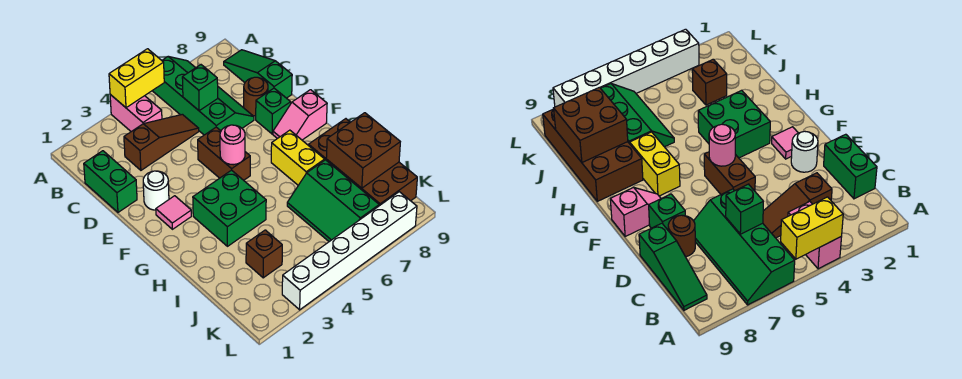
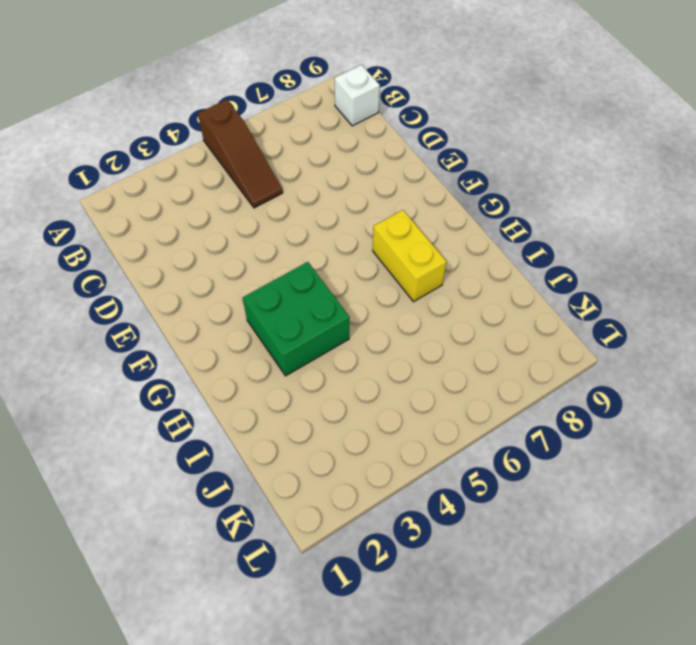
brown 1x3 slope [198,99,283,208] -> brown 1x3 slope turned to [124,114,199,170]
white 1x1 brick [334,65,380,126] -> green 1x3 slope [224,50,292,98]
none -> pink 1x2 brick [110,95,162,132]
none -> green 2x4 slope [152,57,254,135]
none -> green 1x2 brick [84,151,137,212]

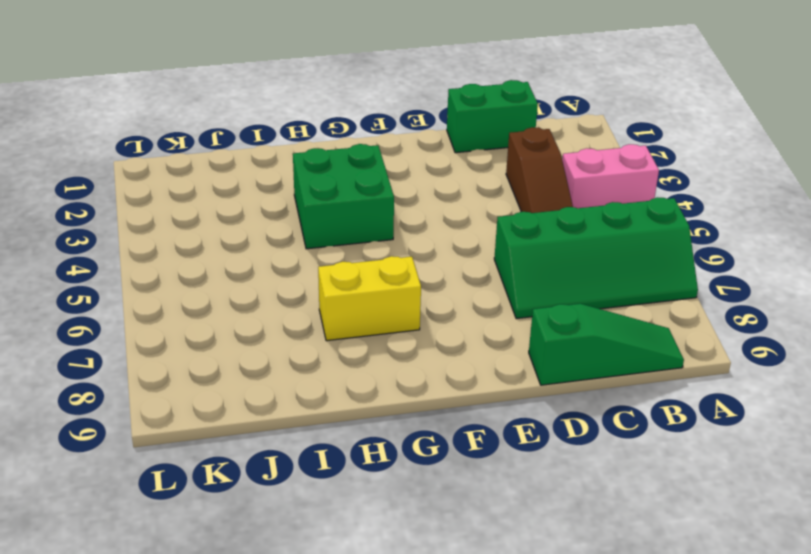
none -> brown 1x1 round brick [244,77,268,116]
none -> white 1x1 round brick [143,171,169,210]
none -> brown 1x2 brick [198,127,250,180]

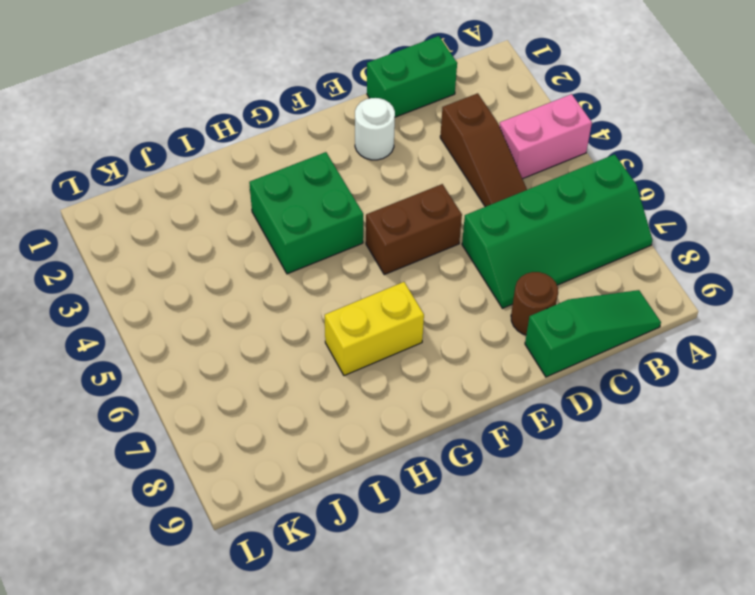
none -> green 1x1 brick [256,88,291,134]
none -> pink 1x1 tile [156,196,191,229]
none -> pink 1x2 slope [273,90,327,140]

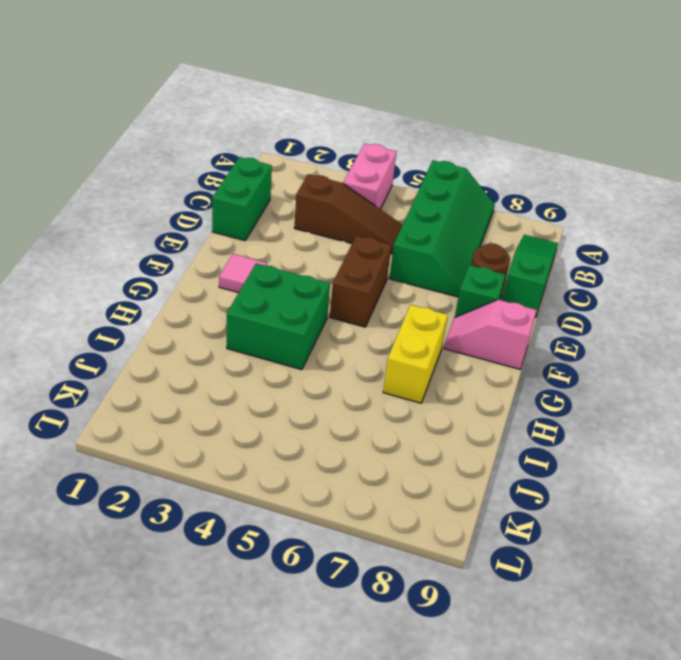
none -> white 1x1 round brick [143,171,169,210]
none -> brown 2x4 brick [309,119,417,206]
none -> green 2x3 slope [287,160,379,242]

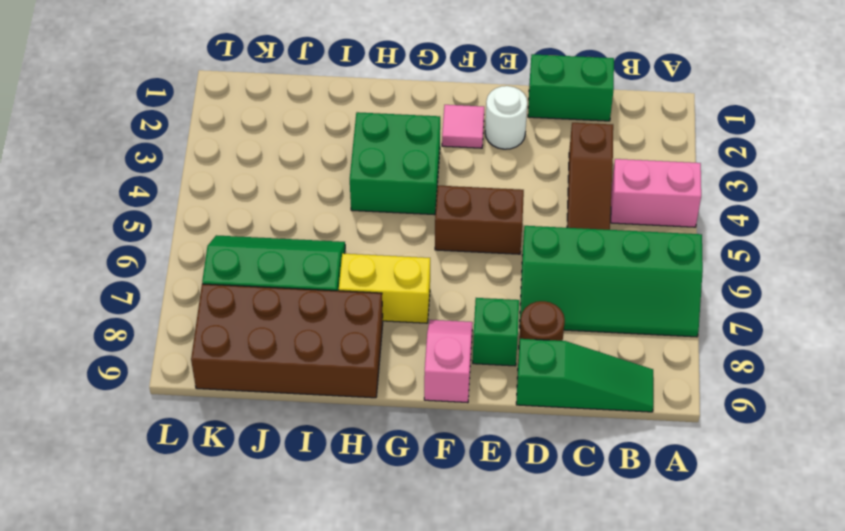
none -> brown 1x1 brick [246,230,282,278]
none -> white 1x6 brick [282,192,417,310]
none -> yellow 1x2 brick [109,49,164,108]

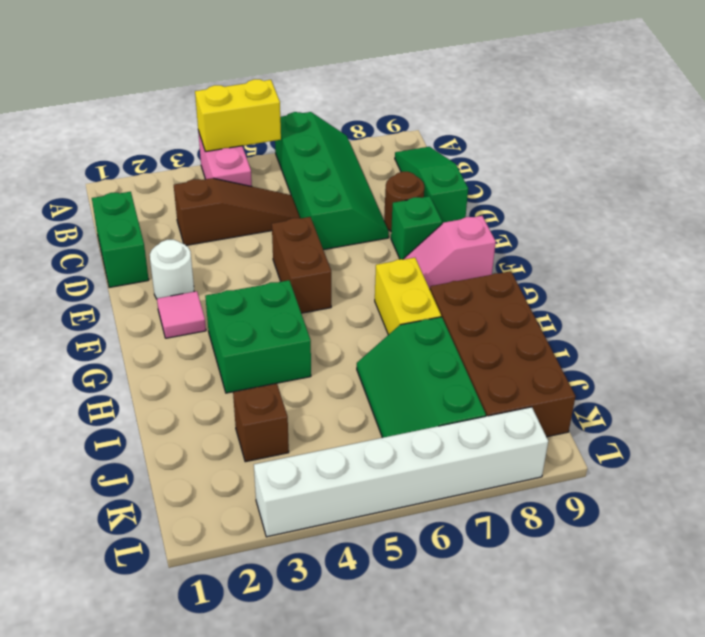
none -> green 1x1 brick [182,65,218,111]
none -> pink 1x1 round brick [220,125,245,165]
none -> brown 2x2 brick [326,113,400,188]

